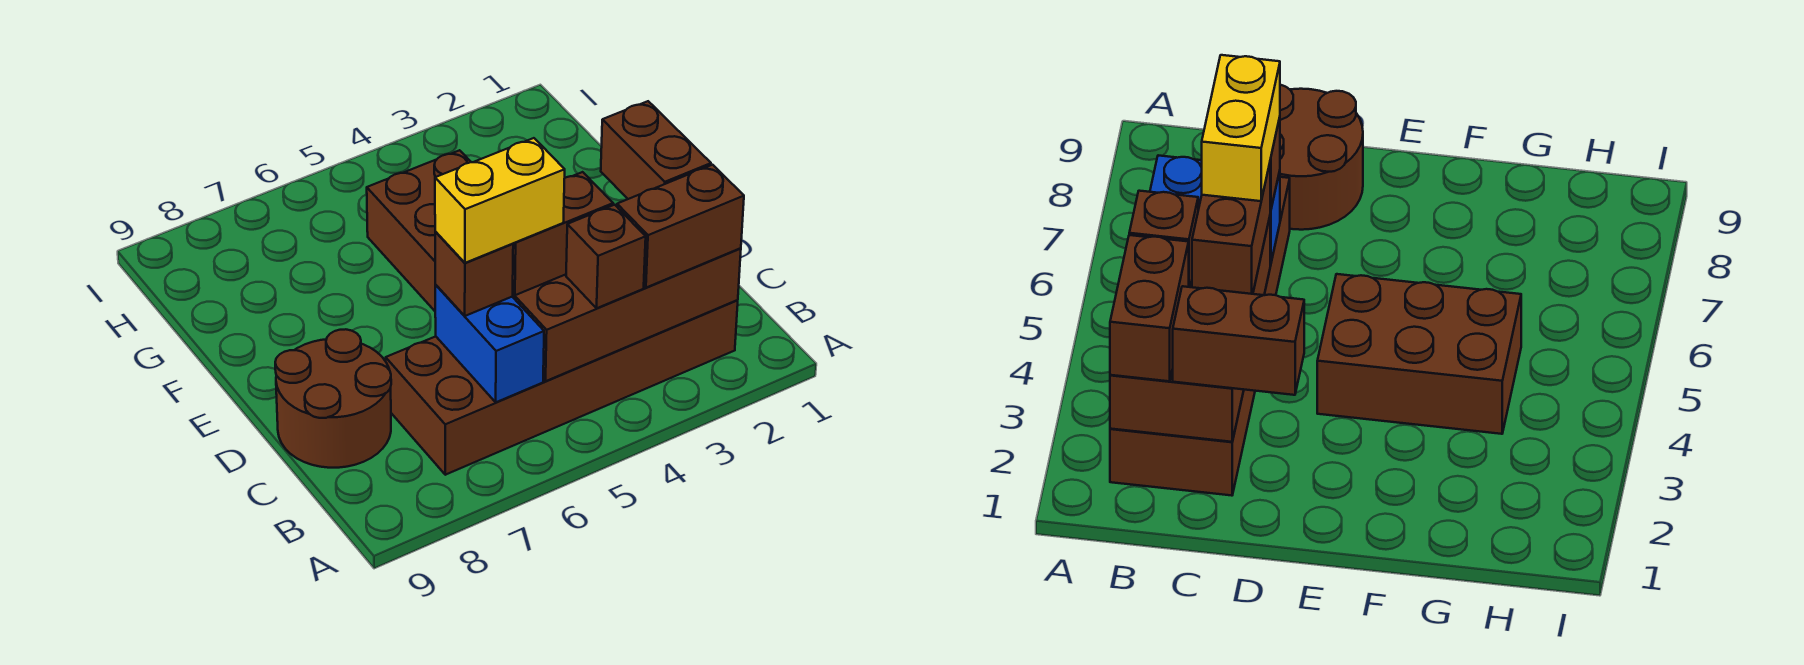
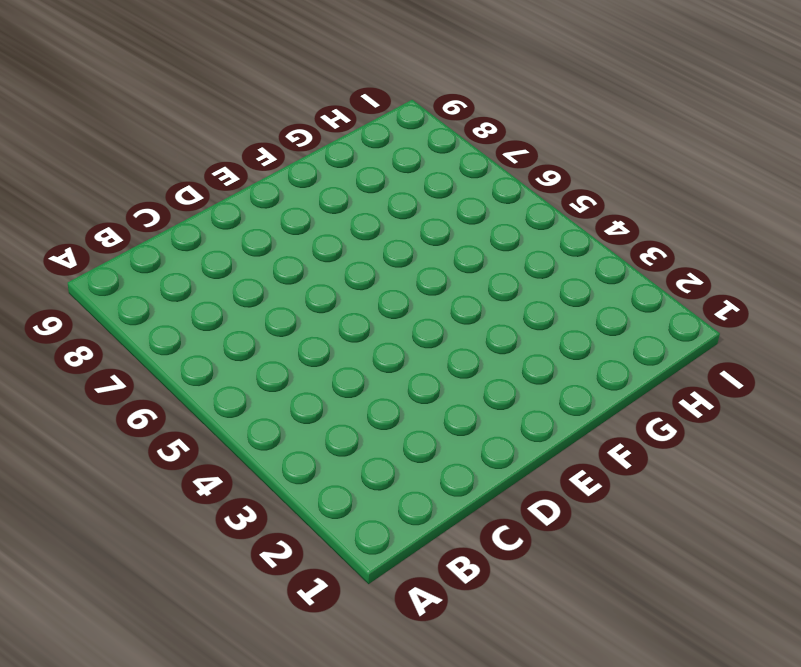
none -> brown 2x6 brick [386,300,738,475]
none -> brown 2x2 round brick [275,329,391,468]

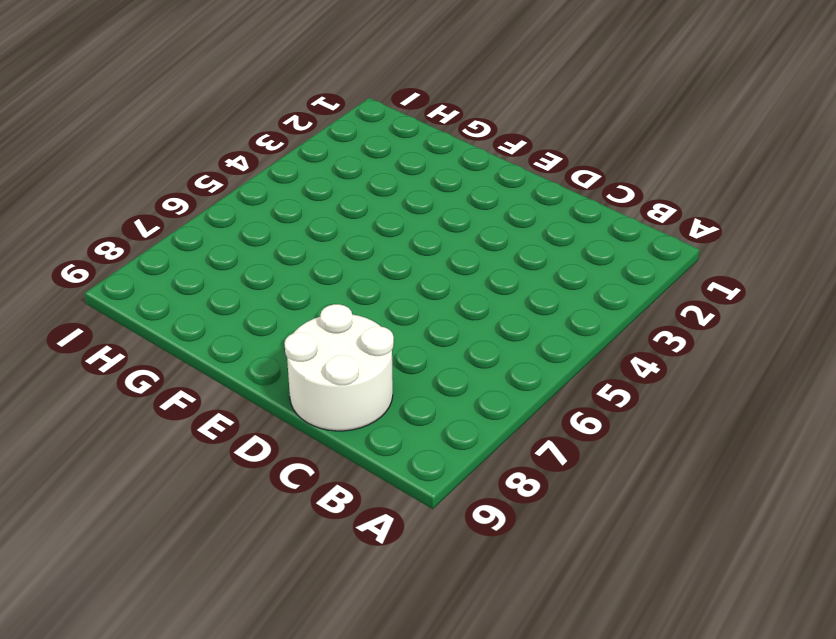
white 2x2 round brick [284,304,394,431] -> brown 2x2 round brick [275,329,391,468]
none -> brown 2x6 brick [386,300,738,475]
none -> brown 2x3 brick [367,150,471,311]

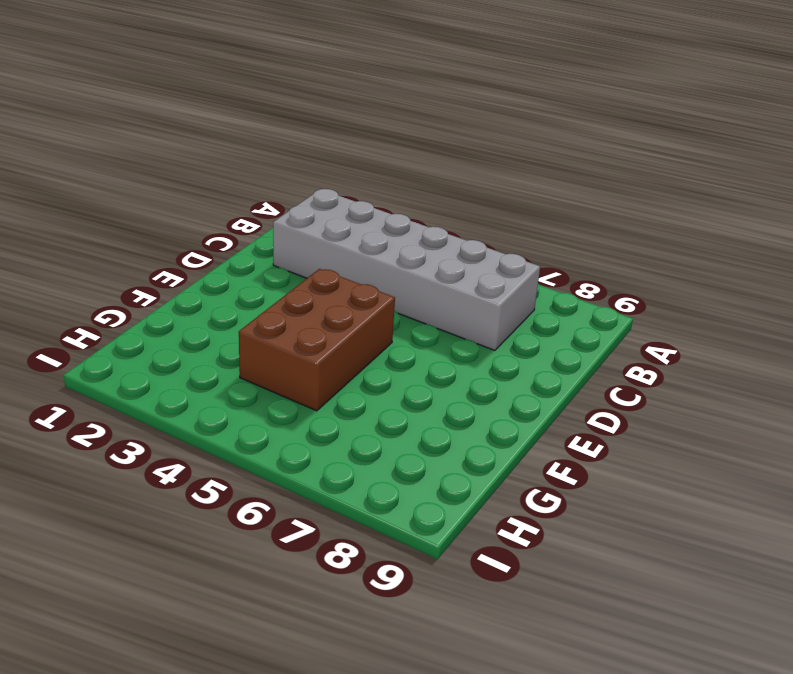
grey 2x6 brick [273,189,540,350] -> brown 2x6 brick [386,300,738,475]
none -> brown 2x2 round brick [275,329,391,468]
none -> brown 2x4 brick [512,248,741,381]

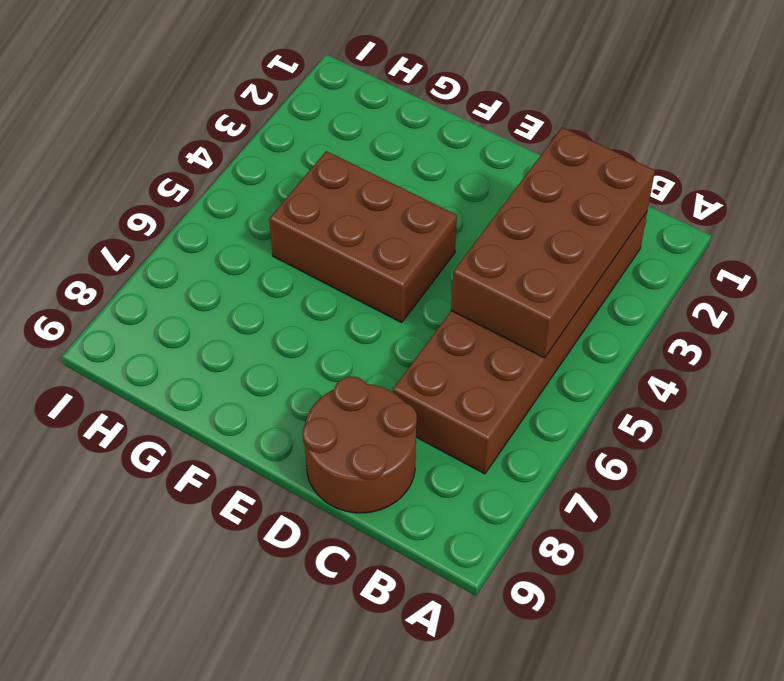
none -> blue 1x2 brick [435,285,544,402]
none -> brown 1x2 brick [617,165,744,288]

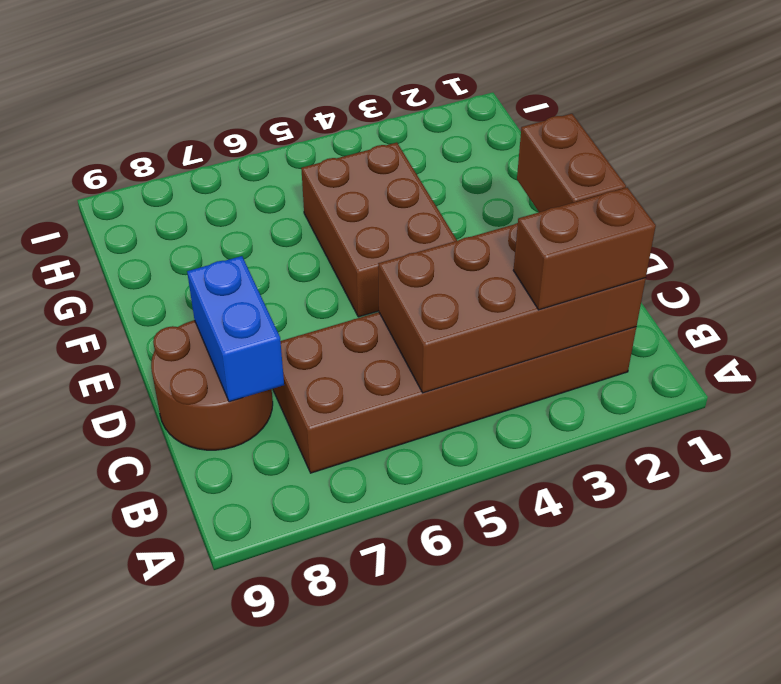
blue 1x2 brick [187,256,284,402] -> blue 1x2 brick moved to [435,285,544,402]
none -> brown 1x1 brick [566,205,646,308]
none -> brown 1x2 brick [513,172,613,295]

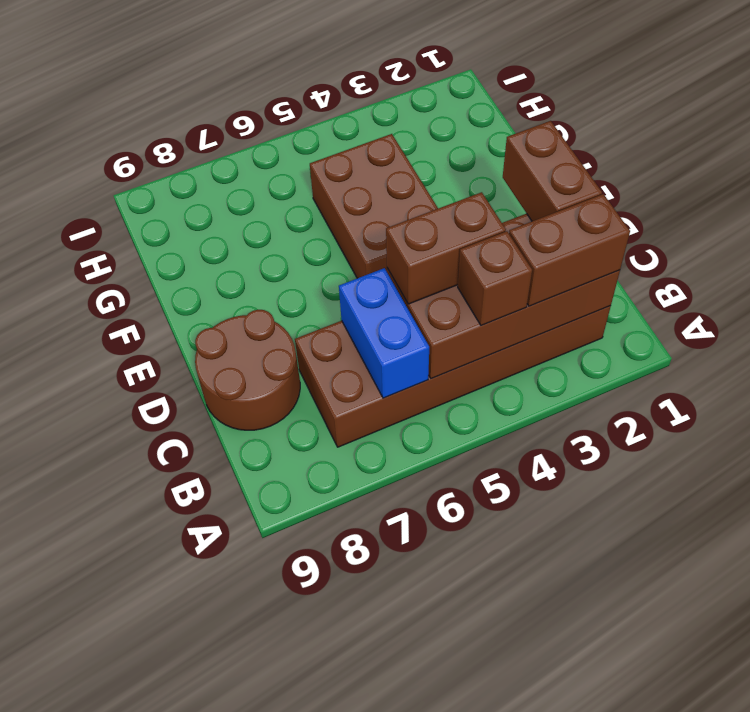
none -> brown 1x1 brick [435,231,513,316]
none -> yellow 1x2 brick [435,138,565,263]

